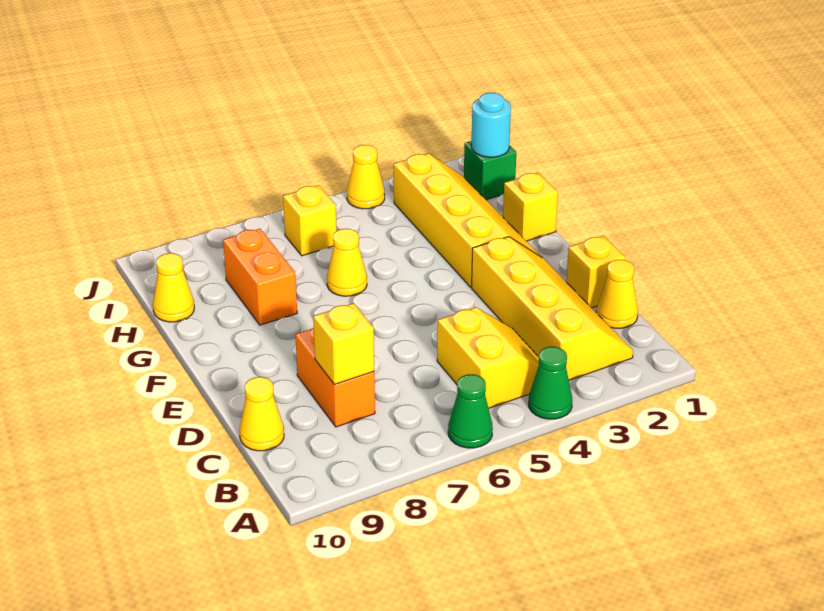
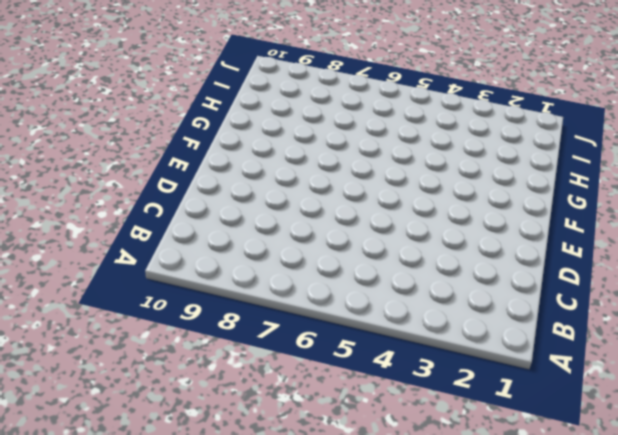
none -> green 1x1 cone [529,347,572,419]
none -> green 1x1 cone [448,374,493,448]
none -> yellow 2x4 slope [472,237,633,380]

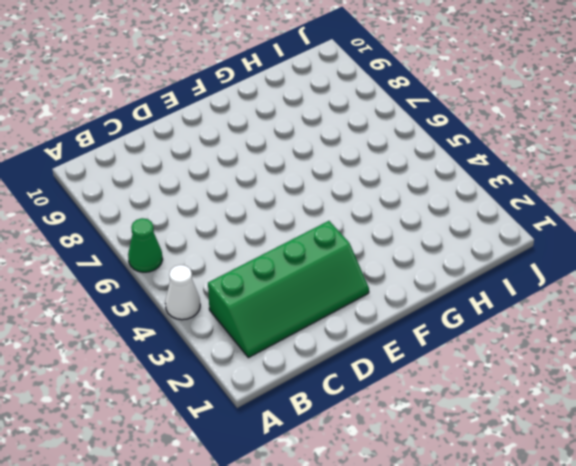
white 1x1 cone [165,265,200,320] -> green 1x1 cone [529,347,572,419]
green 2x4 slope [208,221,369,358] -> yellow 2x4 slope [472,237,633,380]
none -> yellow 2x2 slope [437,307,539,408]
none -> yellow 1x1 cone [596,260,638,328]
none -> orange 1x2 brick [295,327,375,427]

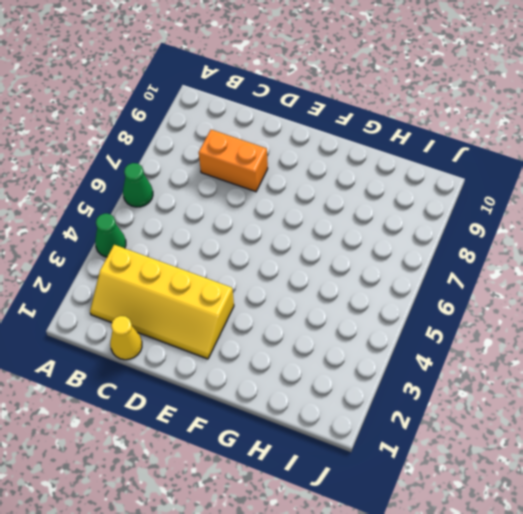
none -> yellow 2x2 slope [437,307,539,408]
none -> yellow 1x1 cone [239,377,284,451]
none -> yellow 1x1 brick [566,236,625,308]

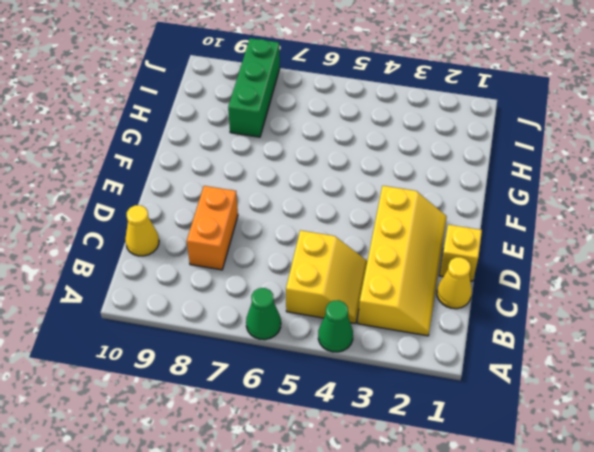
green 1x3 brick [228,38,280,137] -> orange 1x2 brick [223,229,297,325]
none -> yellow 2x4 slope [394,153,541,287]
none -> yellow 1x1 brick [503,173,558,241]
none -> yellow 1x1 cone [327,229,367,296]

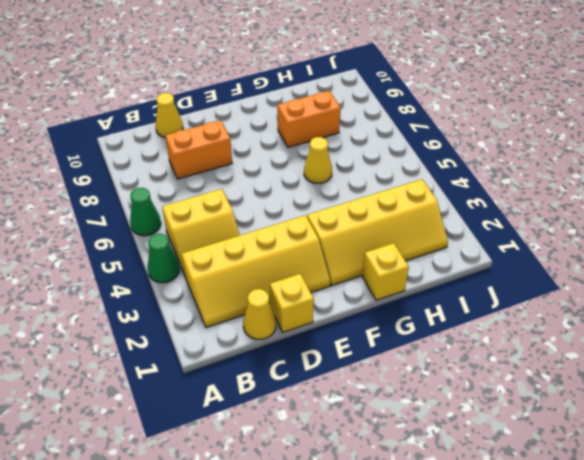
none -> yellow 1x1 cone [153,253,194,322]
none -> green 1x1 brick [464,141,516,200]
none -> yellow 1x1 brick [283,185,337,256]

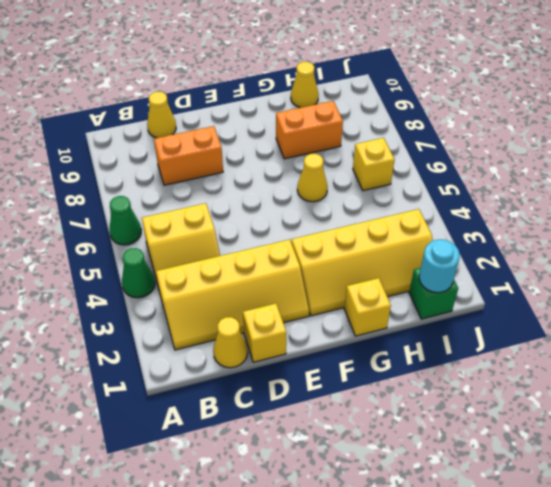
none -> yellow 1x1 cone [347,145,385,209]
none -> yellow 1x1 brick [313,303,374,384]

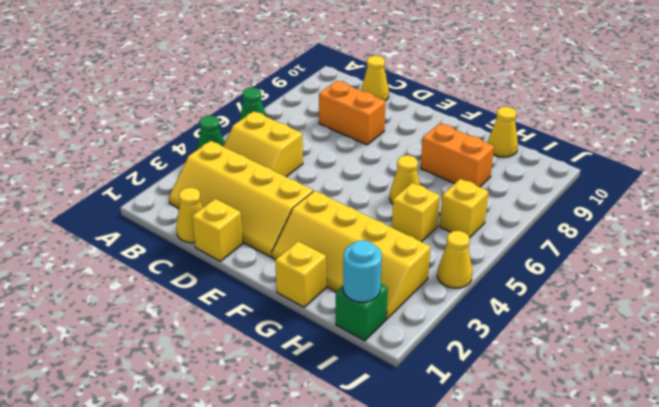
yellow 1x1 brick [392,183,440,242] -> yellow 1x1 brick moved to [313,303,374,384]

